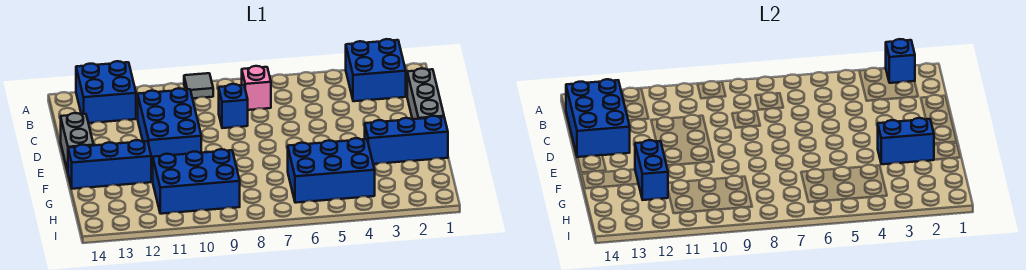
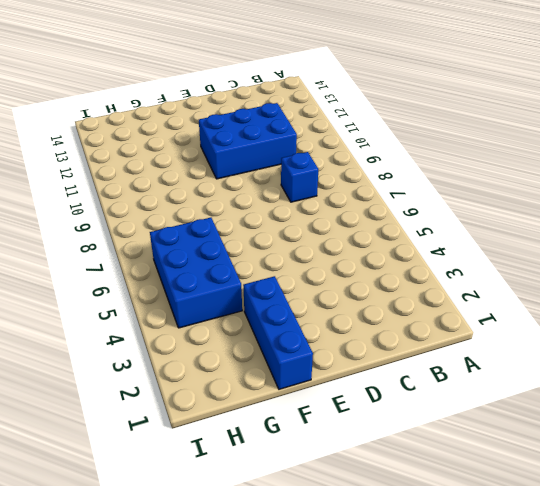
none -> blue 2x2 brick [346,39,406,101]
none -> grey 1x1 tile [184,73,213,98]
none -> blue 2x2 brick [76,61,136,123]

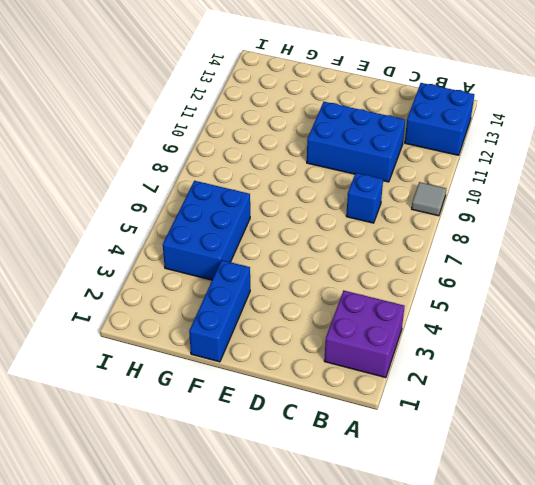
purple 2x2 brick [324,291,405,378] -> blue 2x2 brick [346,39,406,101]
none -> pink 1x1 brick [242,66,271,110]
none -> grey 1x3 brick [407,69,444,119]
none -> grey 1x2 brick [61,113,94,171]

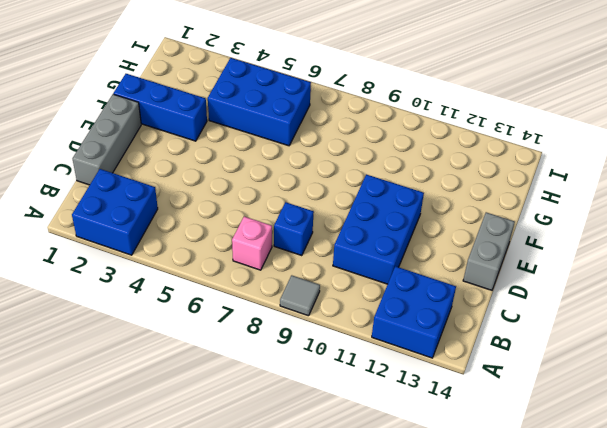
none -> blue 1x3 brick [68,140,151,189]
none -> blue 2x3 brick [153,149,240,214]
none -> blue 1x1 brick [886,39,915,83]

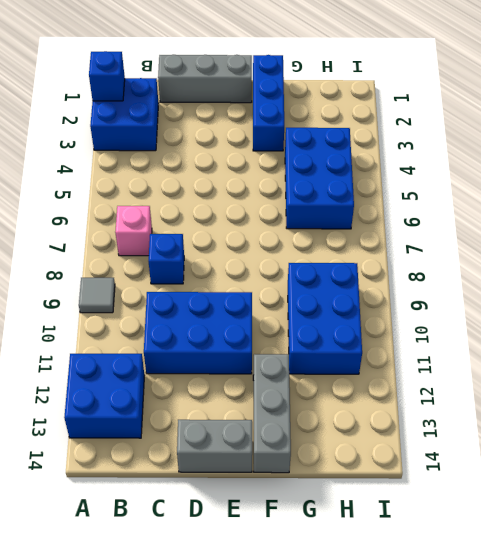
grey 1x3 brick [253,354,291,473] -> blue 1x3 brick [68,140,151,189]
none -> blue 2x3 brick [566,79,630,157]
none -> blue 1x2 brick [878,118,934,164]
none -> blue 1x2 brick [635,140,668,200]

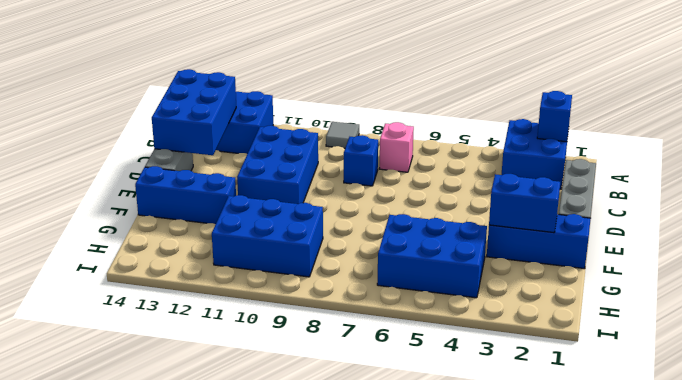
none -> blue 1x2 brick [635,140,668,200]

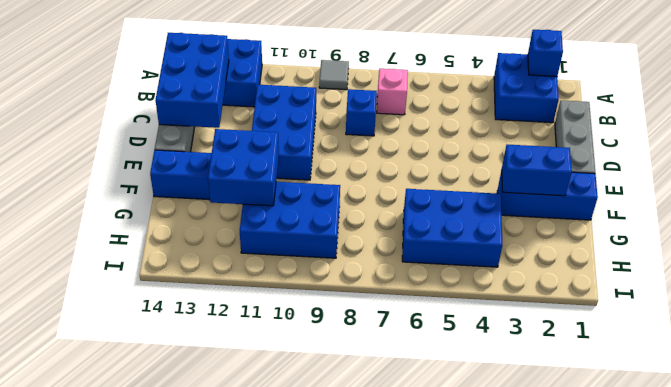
blue 2x2 brick [208,129,279,206] -> blue 1x2 brick [635,140,668,200]

